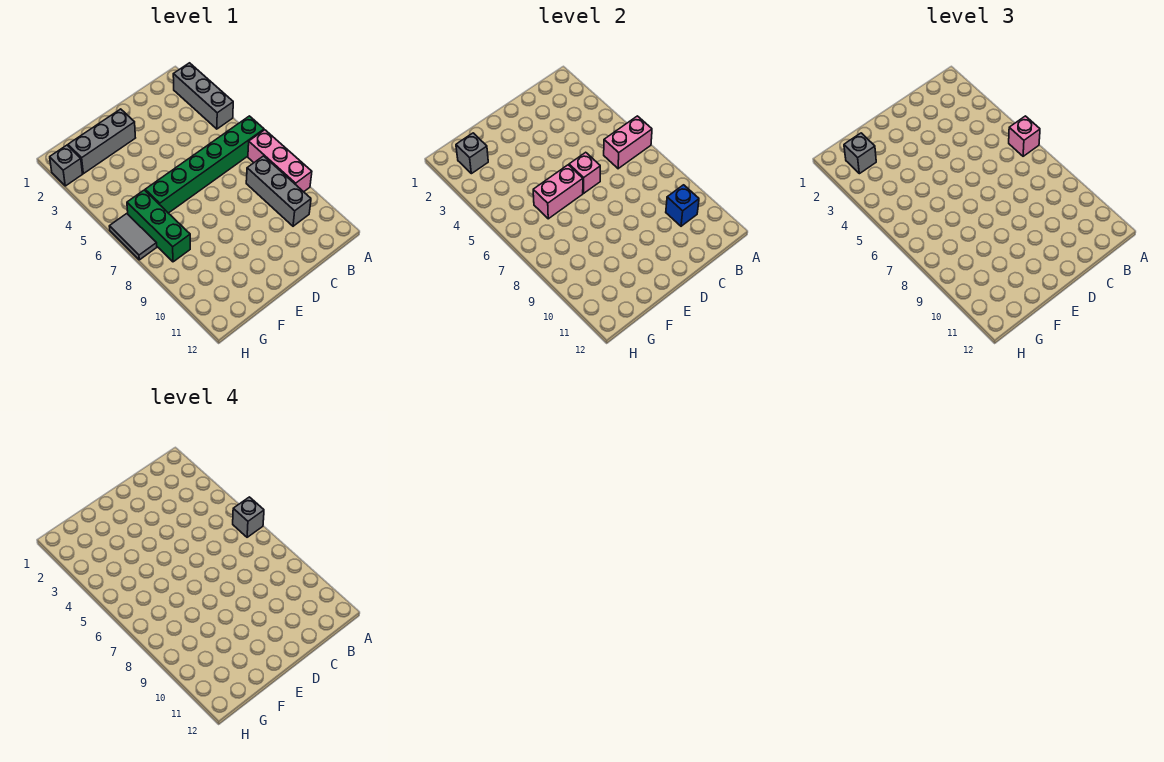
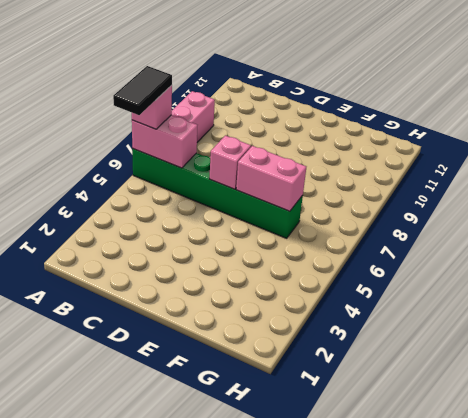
black 1x2 tile [113,66,172,115] -> grey 1x1 brick [233,497,264,537]
none -> grey 1x3 brick [173,63,233,129]
none -> grey 1x3 brick [246,156,311,226]
none -> grey 1x3 brick [68,109,135,174]

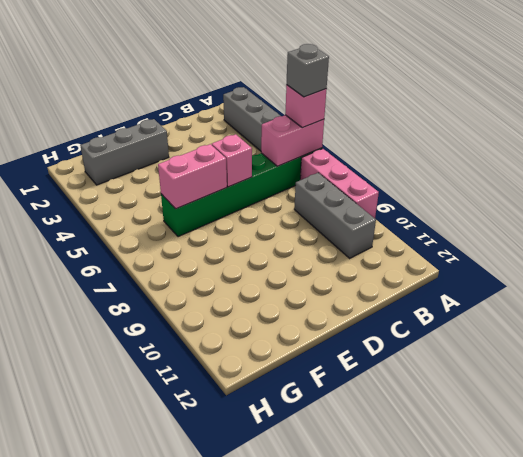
none -> green 1x3 brick [127,190,190,262]
none -> grey 1x1 brick [50,145,82,186]
none -> grey 1x2 tile [109,214,157,260]

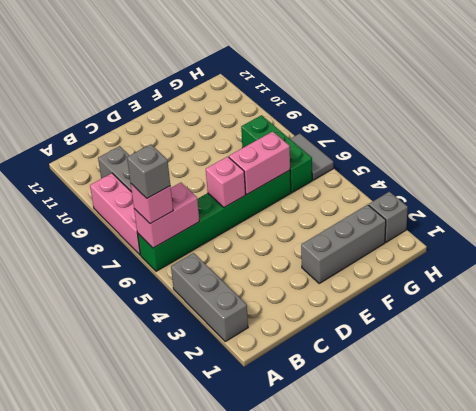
none -> blue 1x1 brick [666,185,699,226]
none -> grey 1x1 brick [456,133,488,174]
none -> grey 1x1 brick [844,133,876,174]

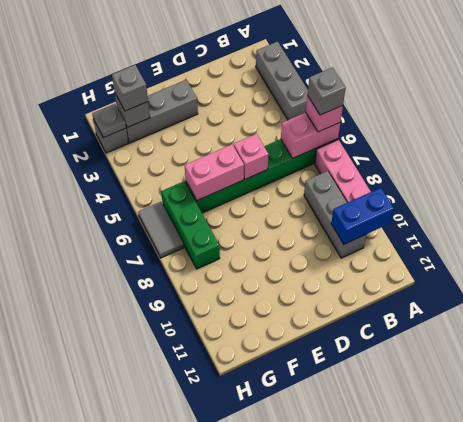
blue 1x2 brick [331,188,394,244] -> blue 1x1 brick [666,185,699,226]
grey 1x1 plate [92,104,126,138] -> none

